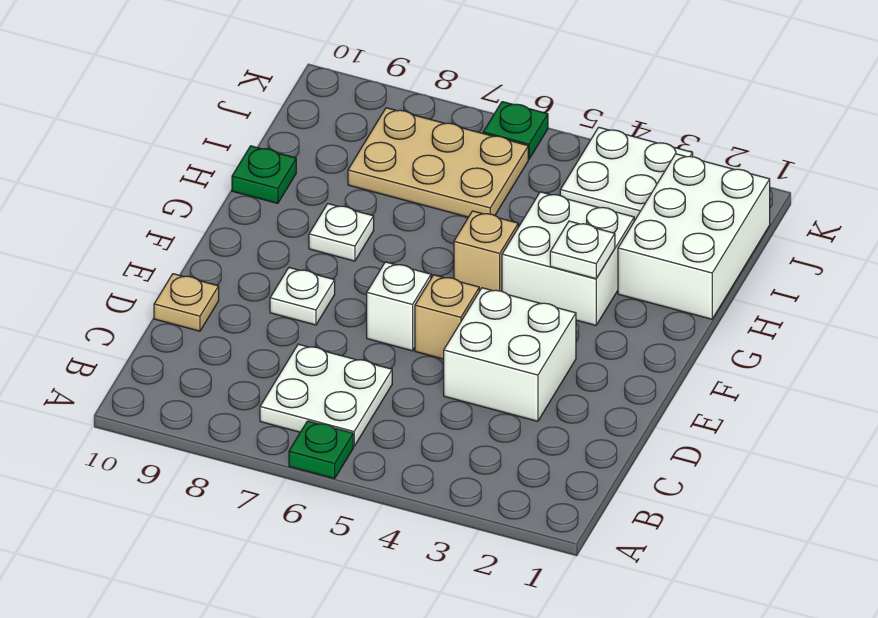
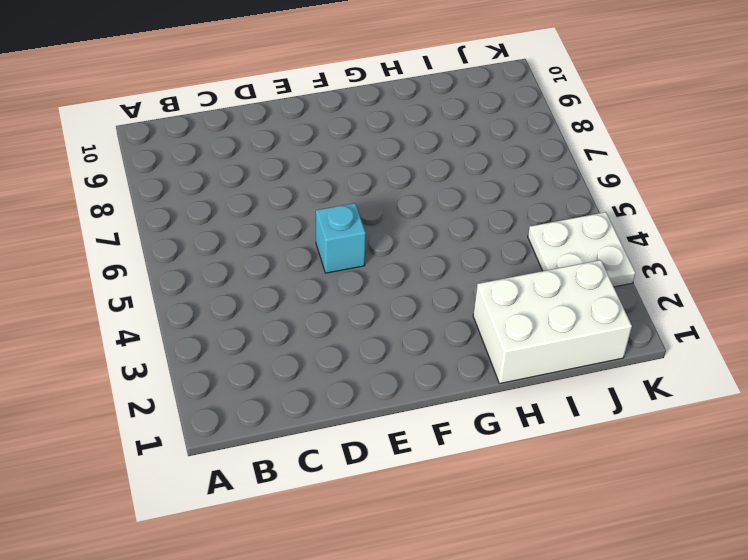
cyan 1x1 brick [316,203,366,273] -> tan 1x1 brick [415,275,479,359]
none -> green 1x1 plate [289,421,353,479]
none -> white 2x2 plate [260,344,392,447]
none -> white 2x2 brick [444,288,576,421]

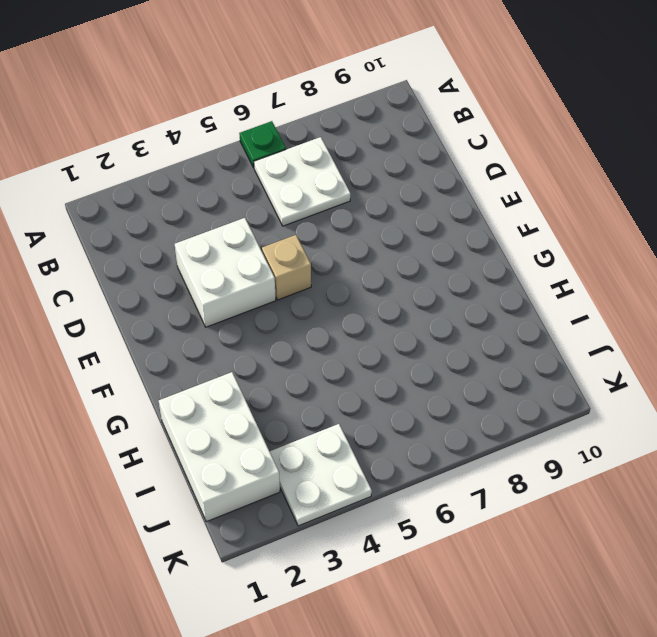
none -> tan 1x1 plate [154,274,219,331]
none -> white 1x1 brick [367,262,431,351]
none -> white 1x1 plate [270,268,335,325]

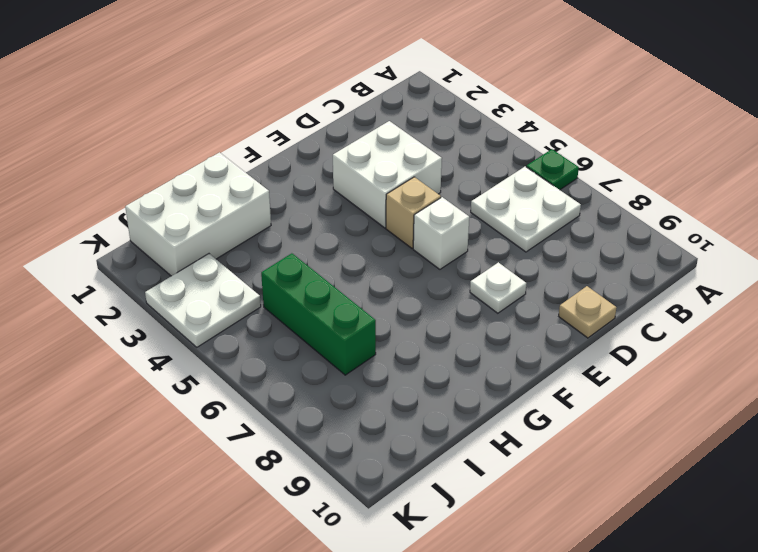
green 1x3 brick [261,253,376,375] -> tan 2x3 plate [348,108,528,217]
none -> white 2x2 brick [502,192,634,325]
none -> tan 1x1 brick [454,211,518,291]
none -> white 1x1 plate [309,204,374,261]

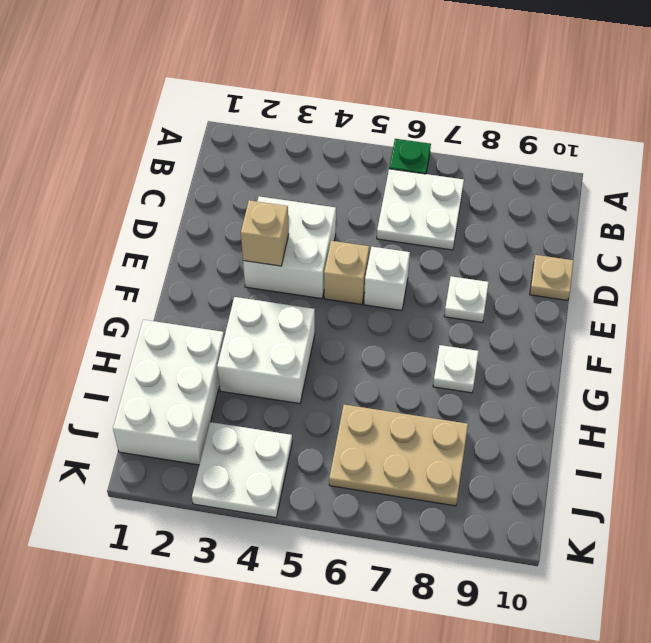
tan 1x1 brick [241,200,289,266] -> tan 1x1 brick moved to [454,211,518,291]
none -> green 1x1 plate [232,146,296,203]
none -> green 1x1 plate [483,102,548,159]
none -> white 1x1 plate [550,221,615,279]

